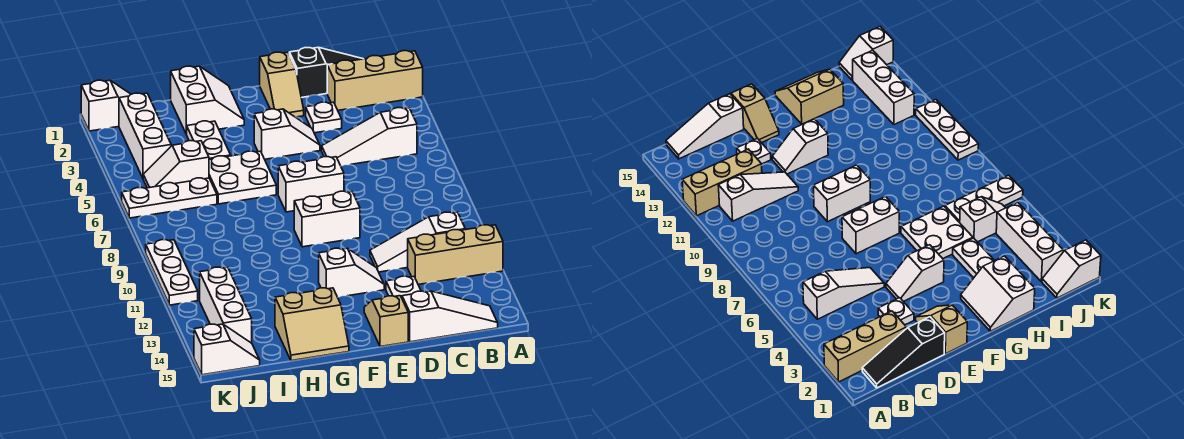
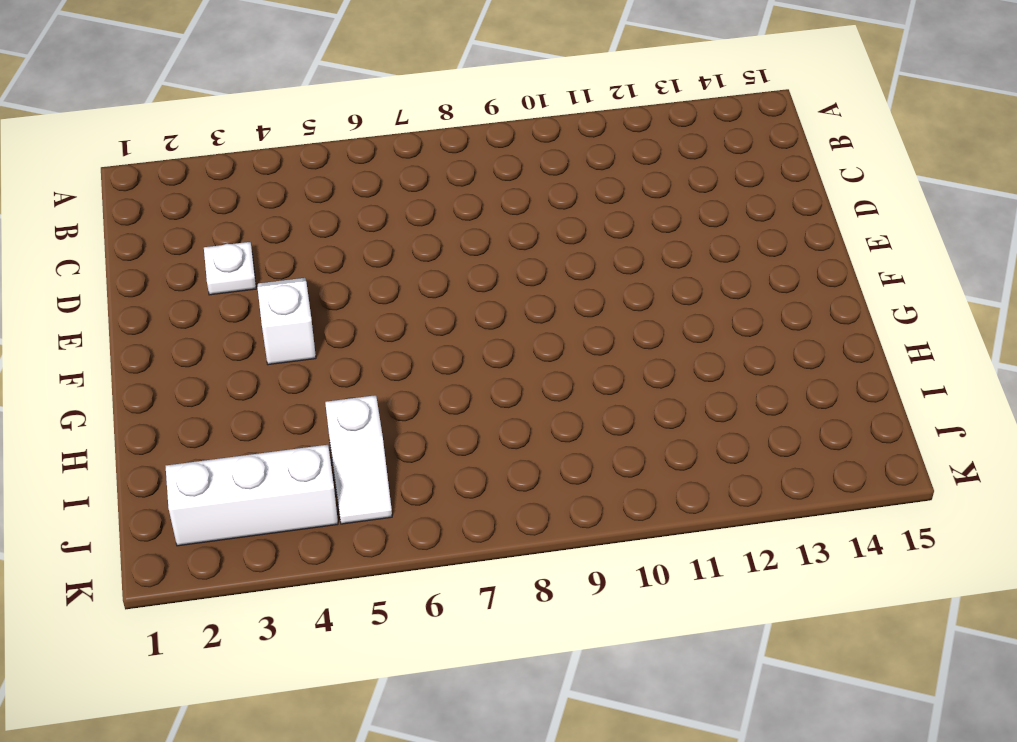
none -> tan 1x3 brick [327,51,423,110]
none -> tan 1x3 brick [408,225,503,285]
none -> black 1x3 slope [289,47,362,98]

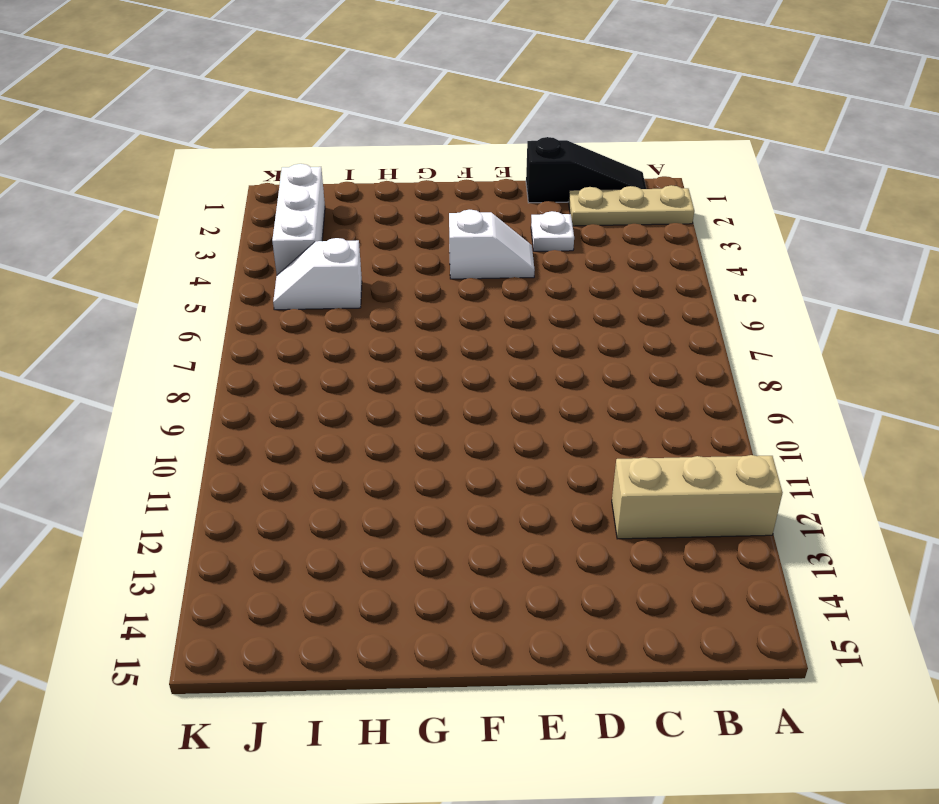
tan 1x3 plate [569,185,694,226] -> tan 1x3 brick [327,51,423,110]
none -> white 1x3 slope [322,108,417,166]
none -> white 1x3 slope [370,212,465,272]
none -> white 1x3 slope [402,291,498,342]

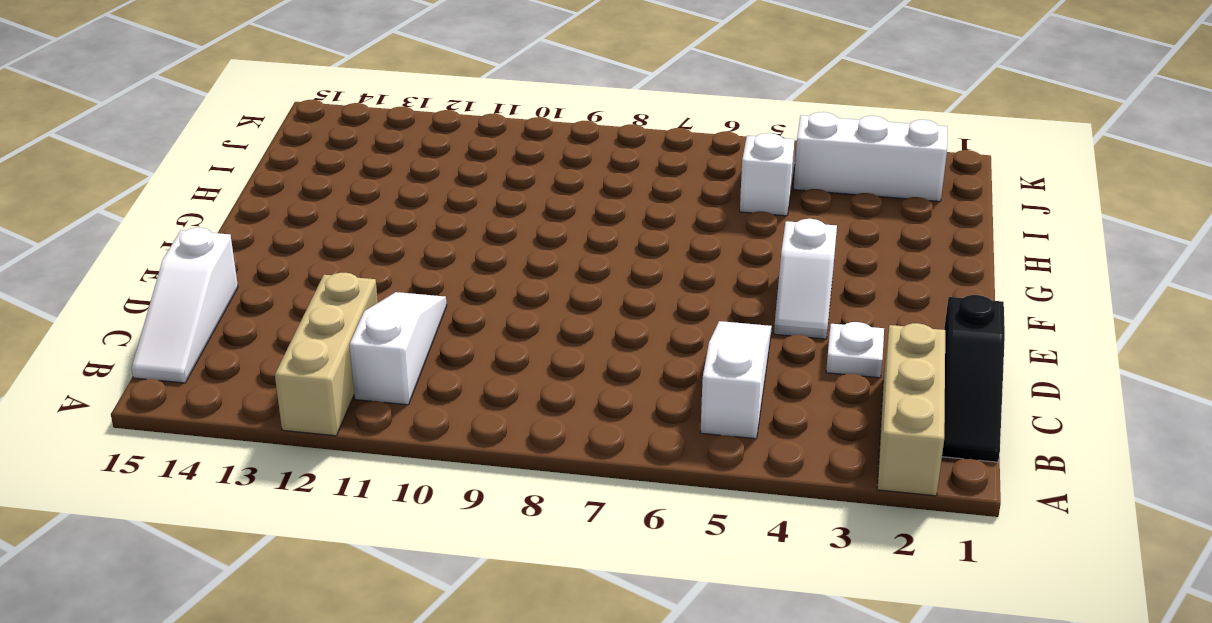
none -> white 1x1 plate [386,276,421,298]
none -> tan 1x2 slope [260,52,304,117]
none -> white 1x2 brick [278,157,344,212]

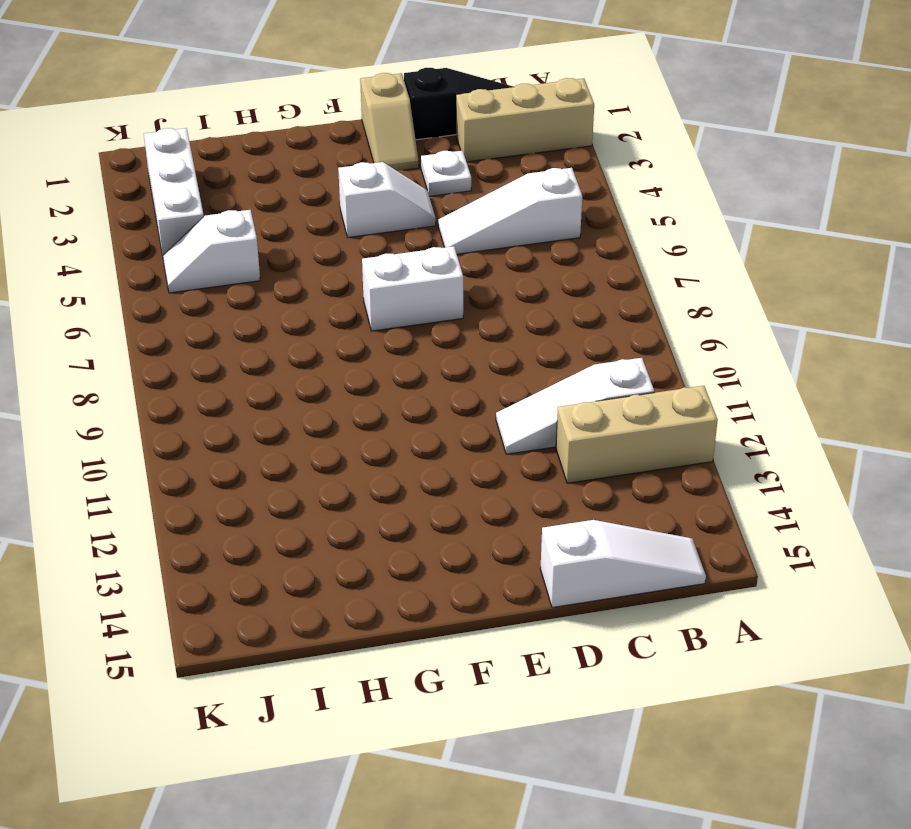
none -> white 1x1 plate [386,276,421,298]
none -> white 1x2 brick [294,191,360,247]
none -> white 1x2 slope [319,248,384,297]

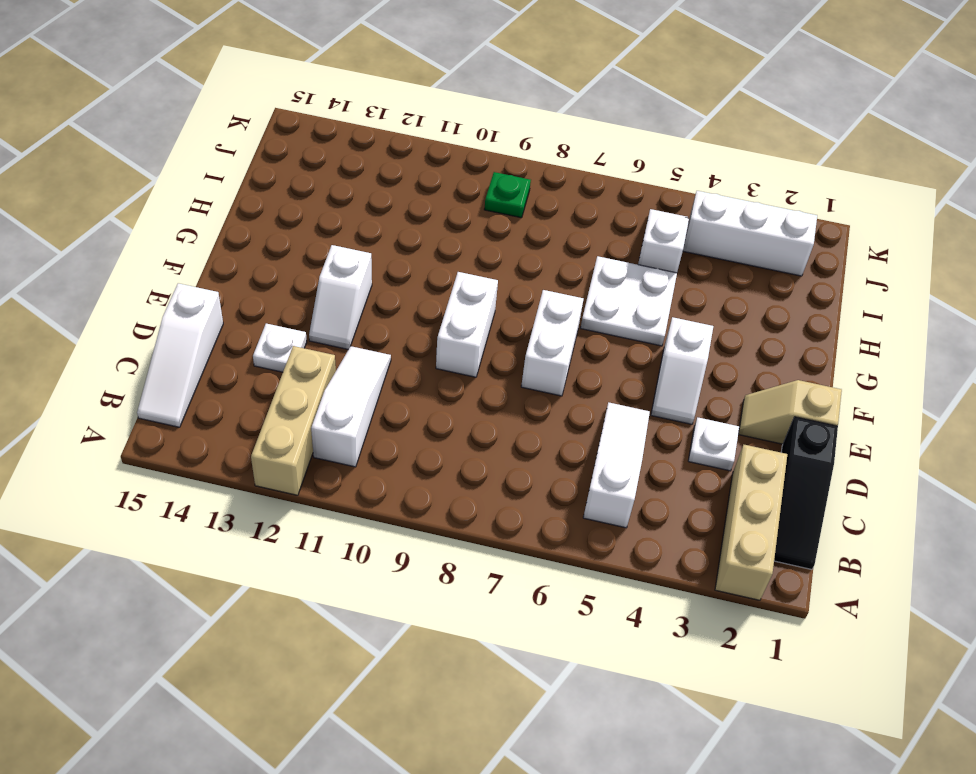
green 1x1 plate [484,172,531,218] -> none
none -> tan 1x2 slope [364,296,408,347]
none -> white 2x2 slope [171,66,244,134]
none -> tan 2x2 slope [275,288,349,361]

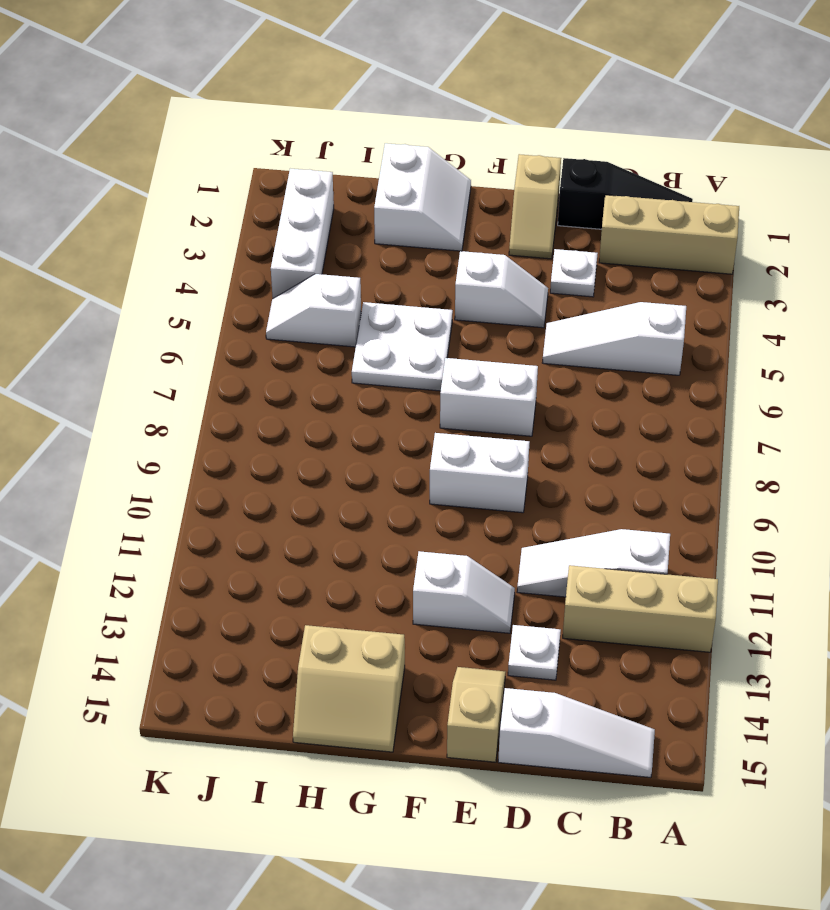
none -> white 1x2 plate [187,121,231,159]
none -> white 1x3 plate [122,178,217,218]
none -> white 1x2 slope [81,80,131,131]

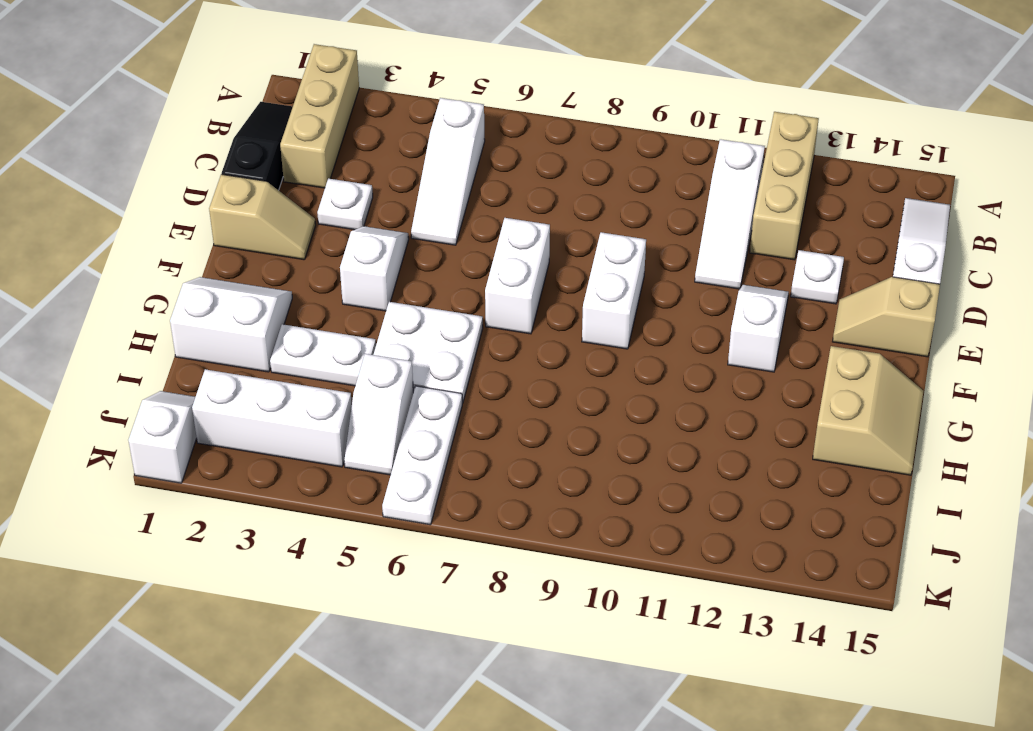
none -> white 1x3 brick [200,267,252,343]
none -> white 1x2 slope [194,324,260,375]
none -> white 1x3 plate [146,240,198,305]

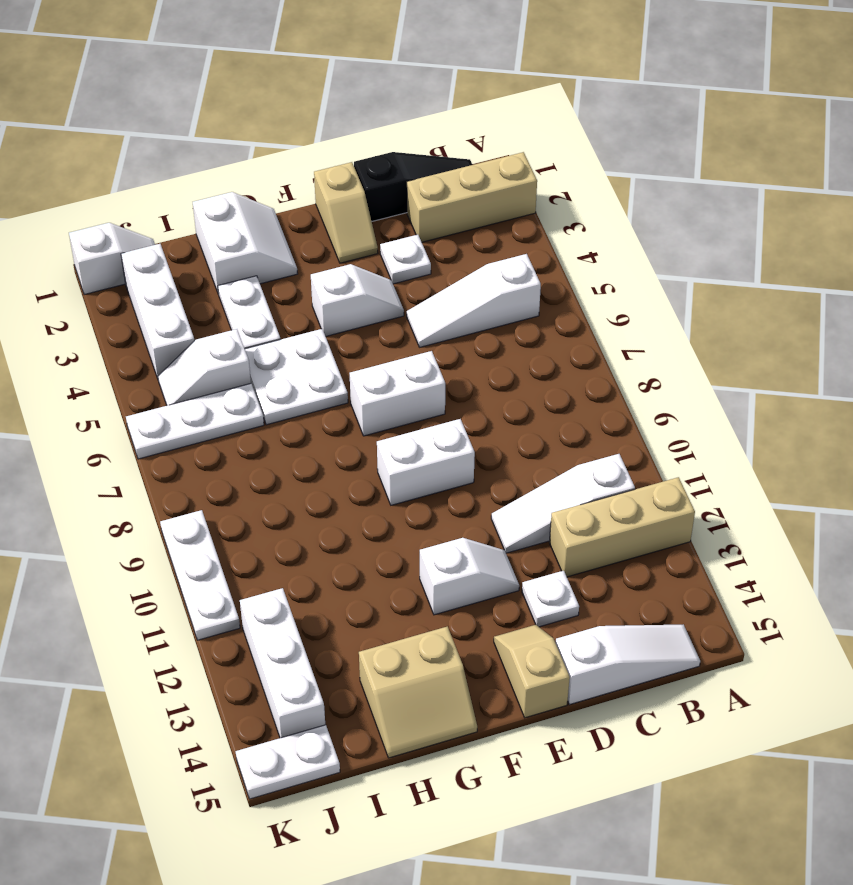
white 1x2 plate [236,725,340,799] -> white 1x2 slope [194,324,260,375]

